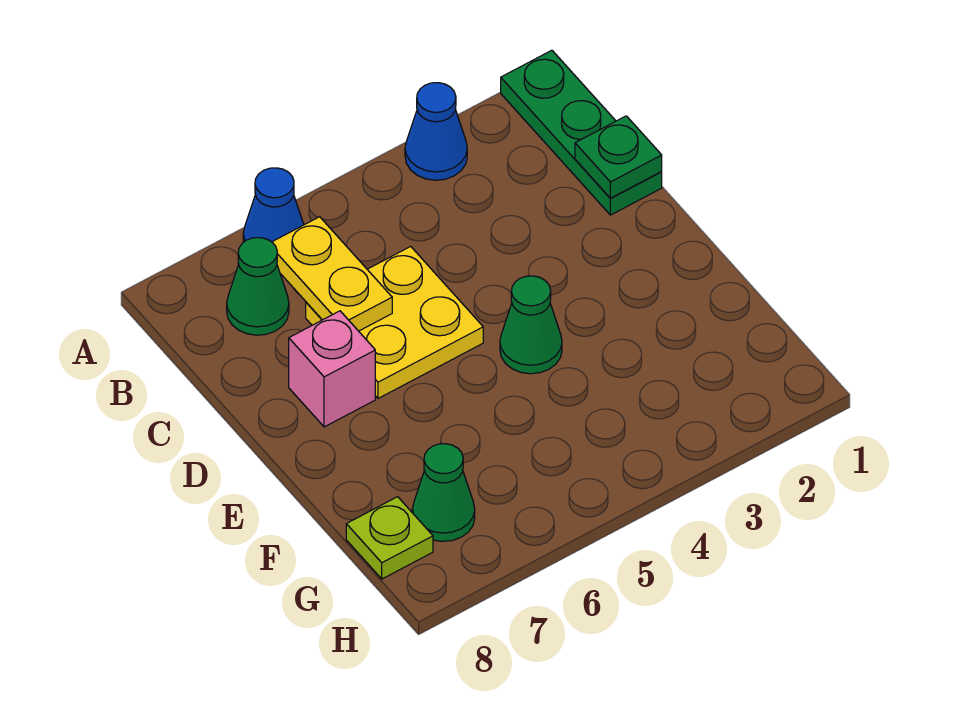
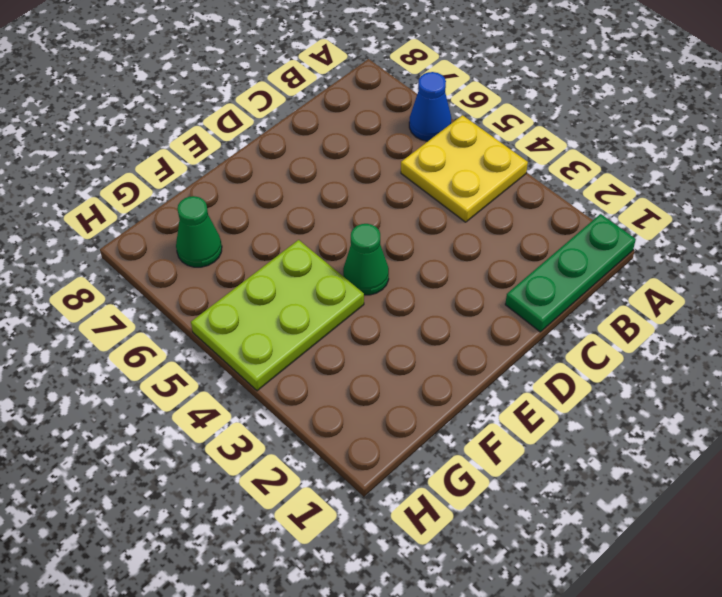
yellow 2x2 plate [401,115,528,222] -> yellow 2x2 plate moved to [306,246,483,398]
lime 2x3 plate [191,240,364,391] -> none
none -> blue 1x1 cone [405,83,467,180]
none -> green 1x1 cone [227,238,289,335]

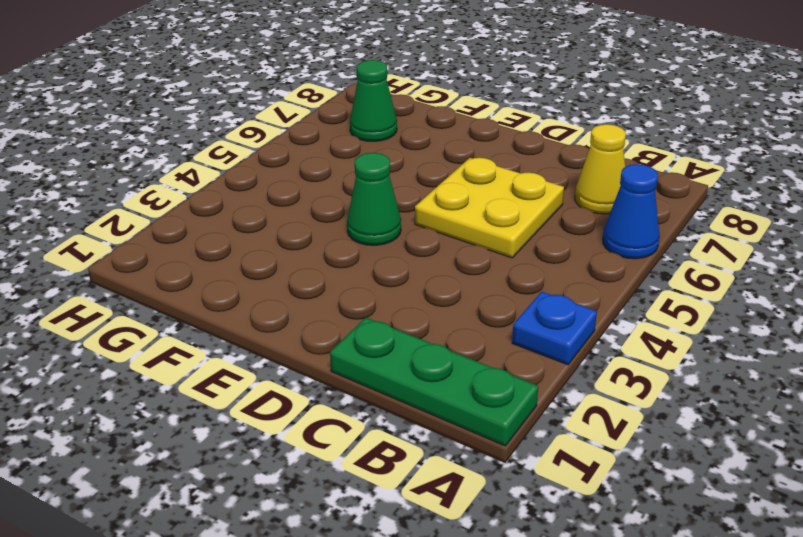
blue 1x1 plate [512,292,597,365] -> blue 1x1 cone [405,83,467,180]
yellow 1x1 cone [575,124,626,214] -> green 1x1 cone [227,238,289,335]
none -> pink 1x1 brick [289,311,375,427]
none -> lime 1x1 plate [346,497,433,579]

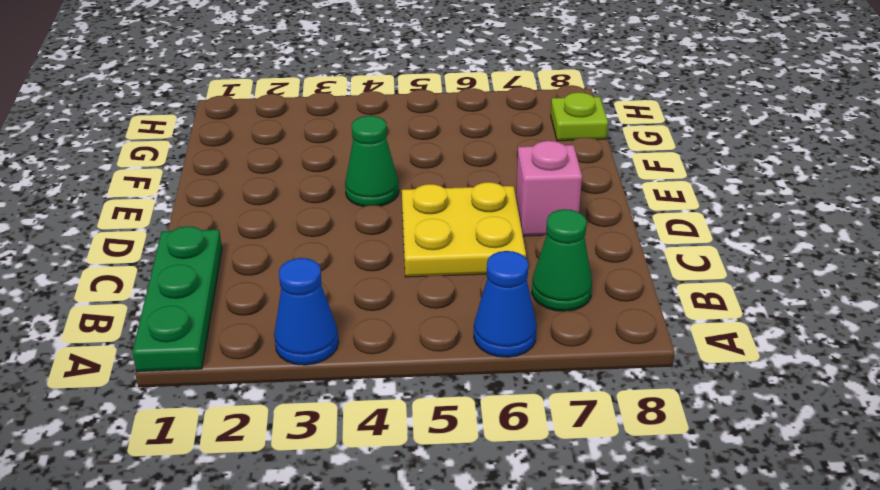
none -> green 1x1 cone [412,444,475,541]
none -> yellow 1x2 plate [272,217,392,331]

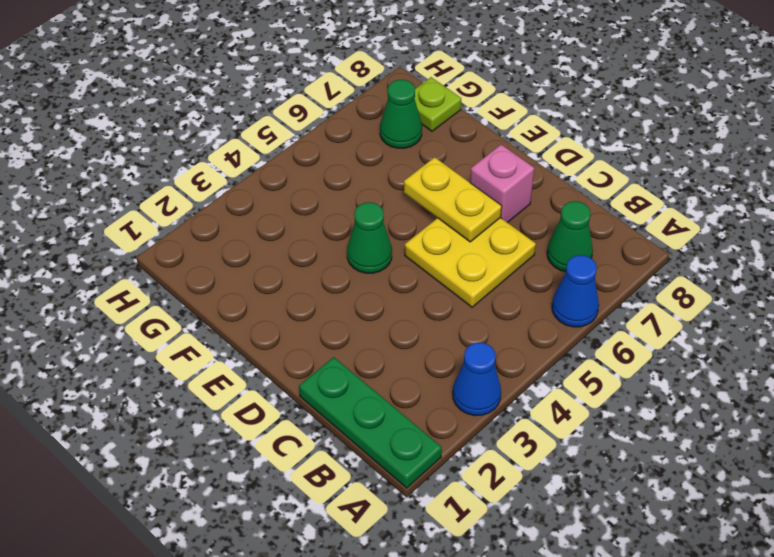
yellow 1x2 plate [404,157,502,242] -> yellow 1x2 plate moved to [272,217,392,331]
none -> green 1x1 plate [575,116,662,198]

